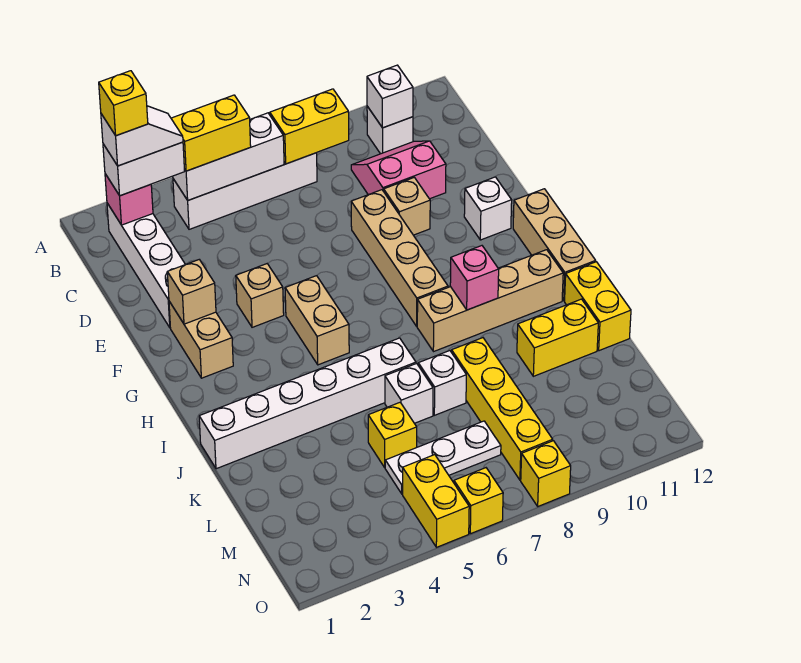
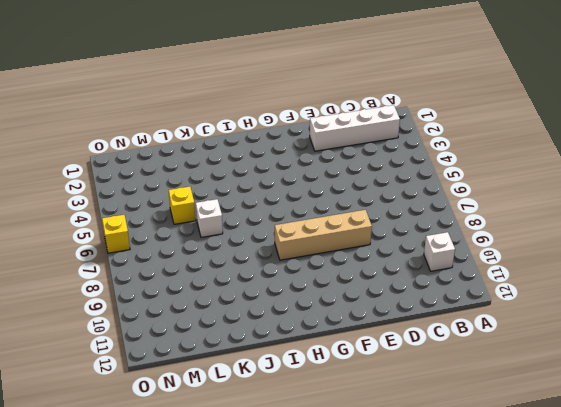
none -> white 1x4 brick [173,153,317,229]
none -> pink 2x2 slope [351,141,446,199]
none -> tan 1x1 brick [384,177,430,235]
none -> tan 1x2 brick [169,301,233,378]

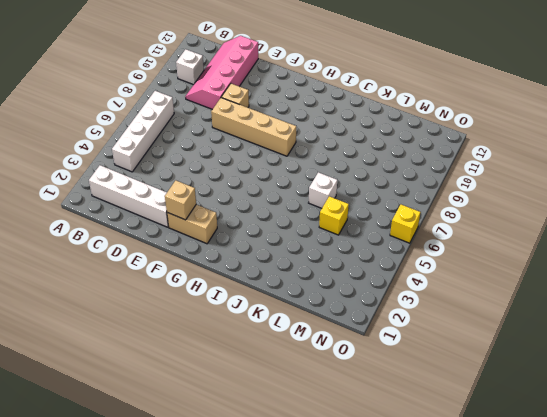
pink 2x4 slope [185,36,258,109] -> pink 2x2 slope [351,141,446,199]
none -> tan 1x1 brick [236,264,284,327]
none -> white 1x1 brick [464,177,512,240]
none -> tan 1x2 brick [285,276,349,365]
none -> tan 1x3 brick [513,189,596,301]

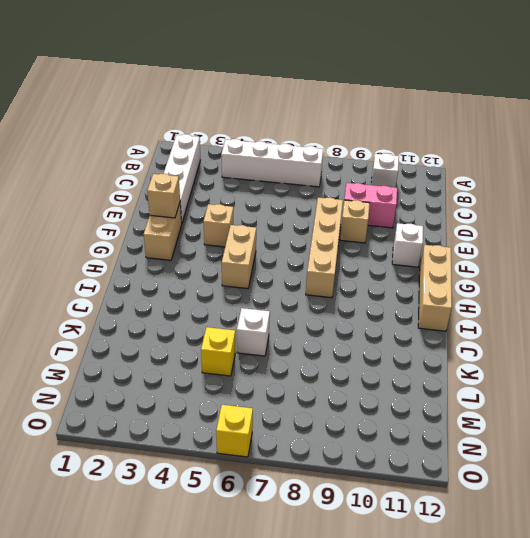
none -> tan 1x4 brick [417,250,563,352]
none -> white 1x6 brick [199,338,416,469]
none -> yellow 1x2 brick [565,262,631,351]
none -> white 1x1 brick [418,351,466,415]

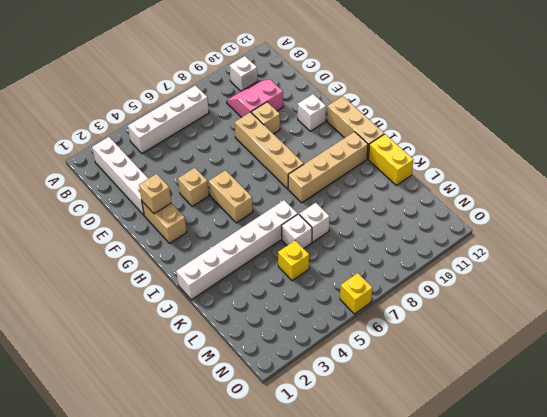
none -> yellow 1x4 brick [452,338,553,480]
none -> yellow 1x2 brick [517,299,598,376]
none -> white 1x3 plate [385,421,501,494]
none -> yellow 1x2 brick [403,455,469,547]

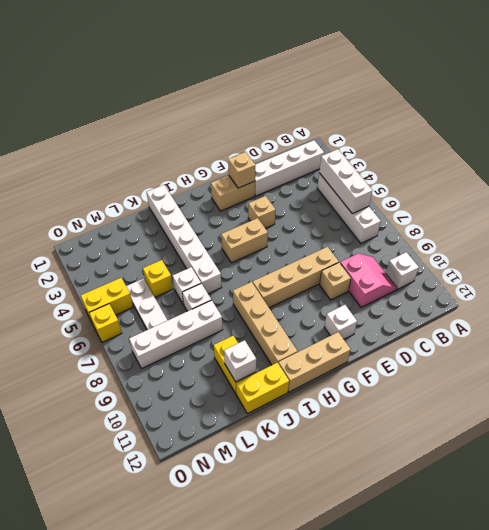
white 1x4 brick [129,300,223,369] -> yellow 1x4 brick [452,338,553,480]
white 1x1 brick [224,340,256,382] -> white 1x1 brick moved to [367,65,413,128]
none -> yellow 1x1 brick [521,441,571,506]
none -> pink 1x1 brick [105,174,153,225]
none -> yellow 1x2 brick [270,89,349,164]
none -> pink 1x1 brick [450,246,499,310]

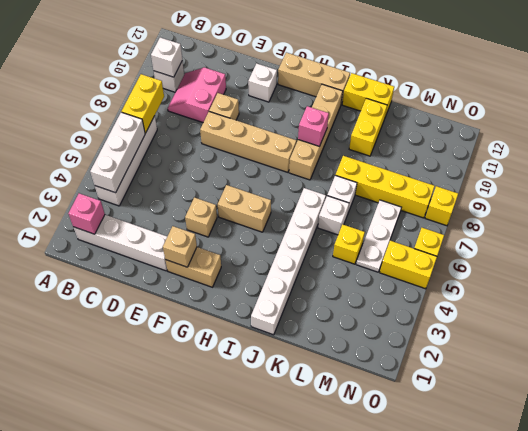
none -> white 1x2 brick [103,142,185,196]
none -> yellow 1x2 brick [171,95,251,171]
none -> white 1x2 slope [101,106,183,166]
none -> yellow 1x1 brick [99,71,148,136]

